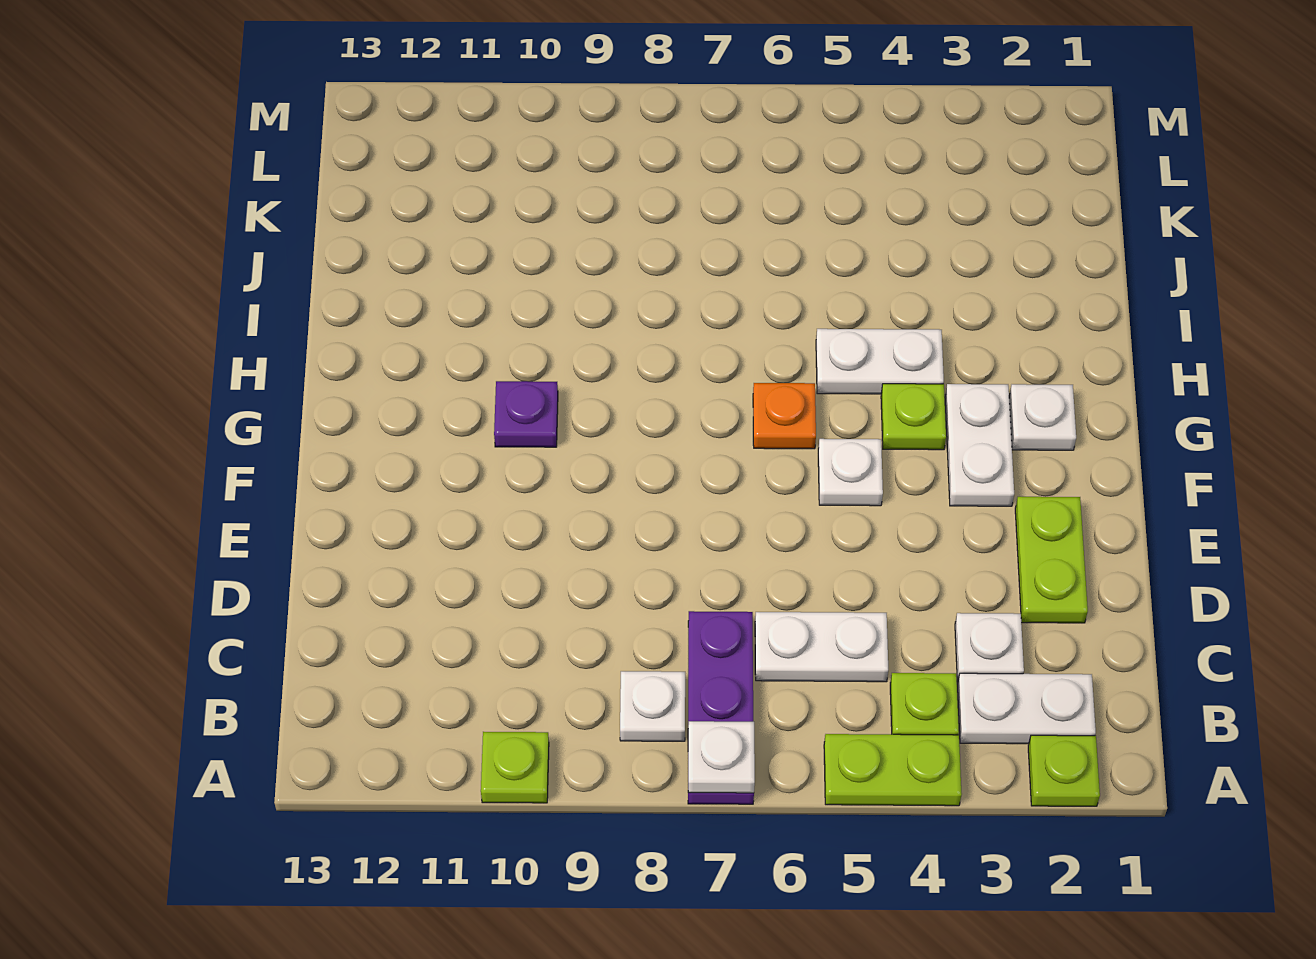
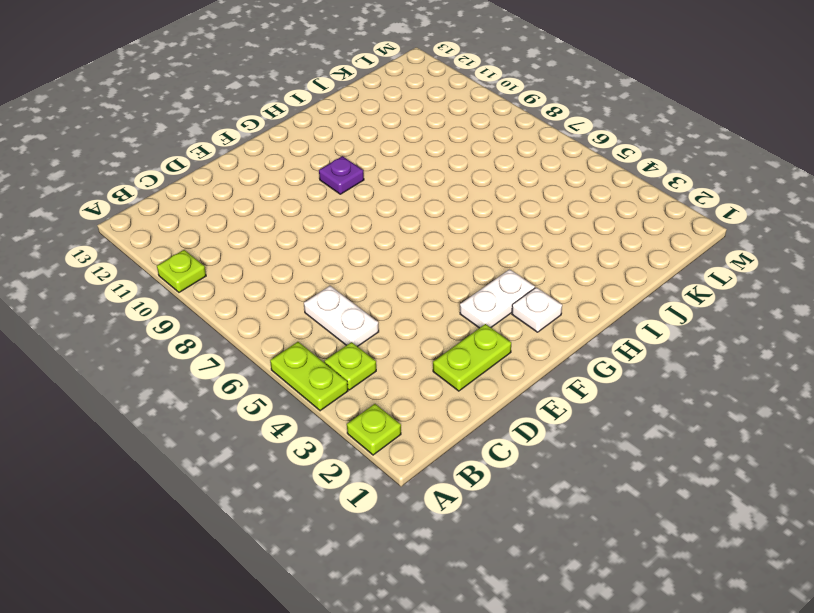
none -> purple 1x3 plate [688,611,754,804]
none -> white 1x2 plate [958,673,1096,744]
none -> white 1x1 plate [620,671,685,741]

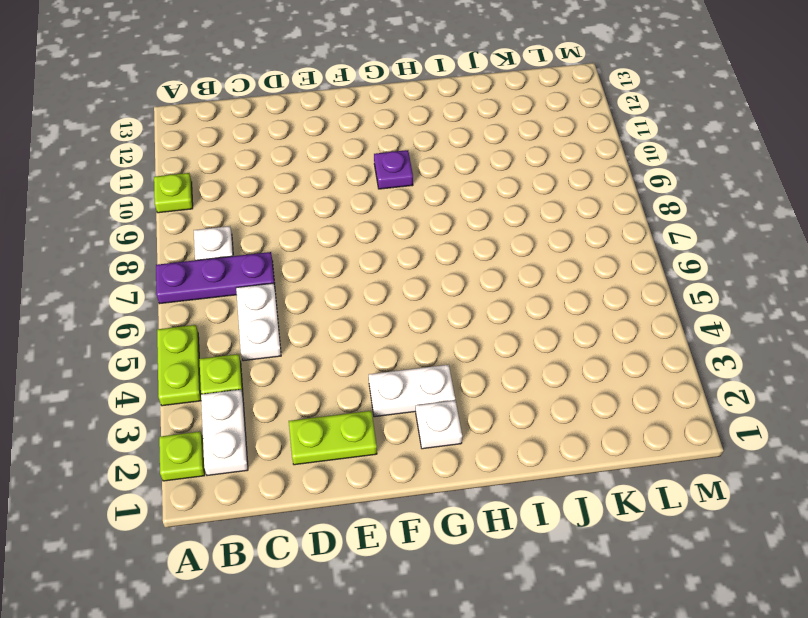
none -> white 1x1 plate [955,613,1024,682]
none -> white 1x1 plate [818,439,883,506]
none -> lime 1x1 plate [881,384,946,450]

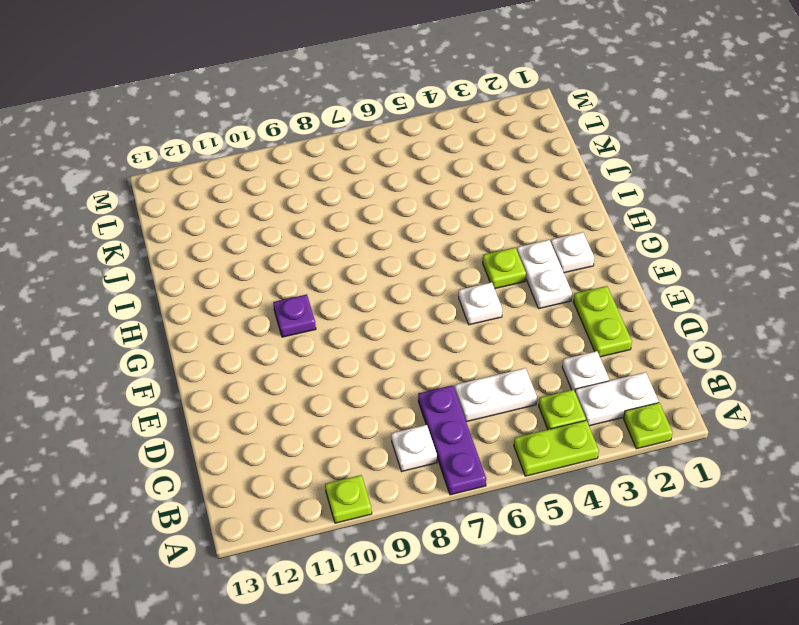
none -> orange 1x1 plate [753,383,816,449]
none -> white 1x2 plate [816,329,944,394]
none -> white 1x1 plate [688,721,755,793]

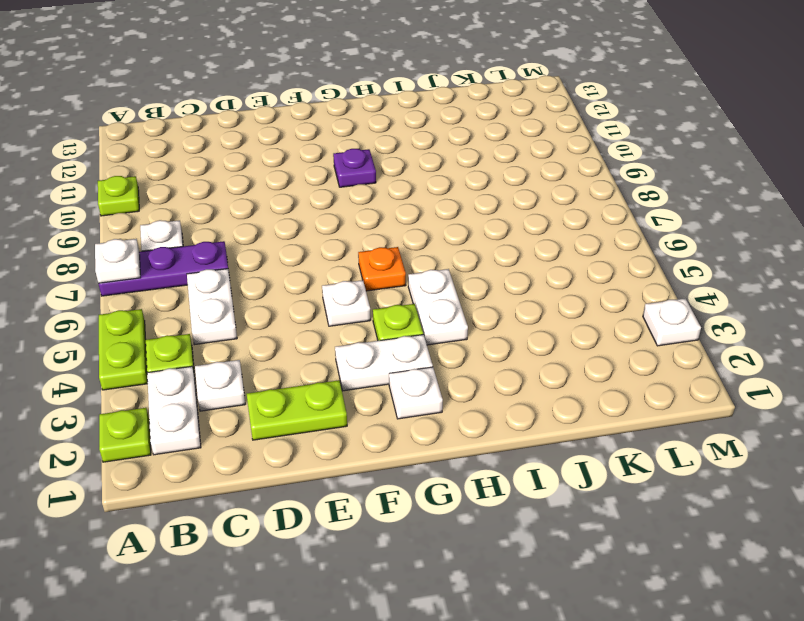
white 1x1 plate [643,299,701,346] -> none

